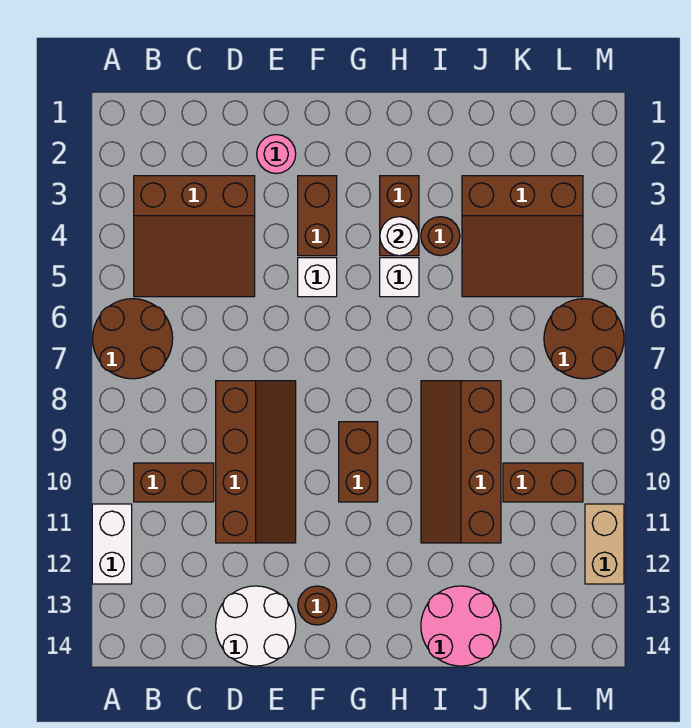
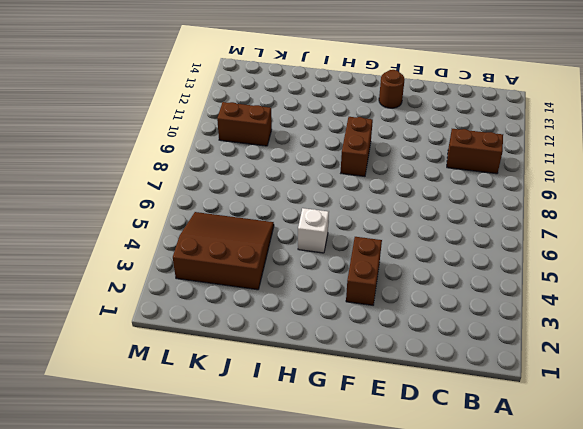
none -> brown 2x2 round brick [93,299,173,379]
none -> white 1x2 brick [92,504,132,584]
none -> brown 3x3 slope [134,176,255,297]

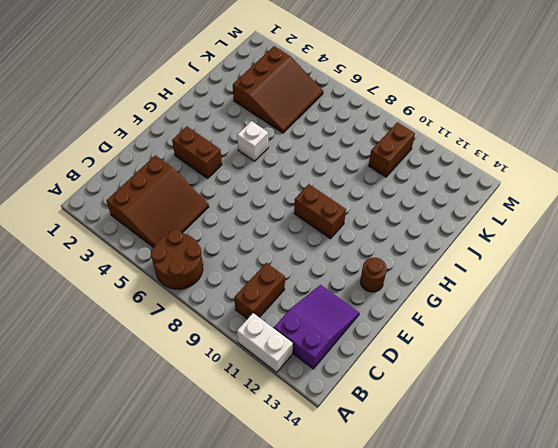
purple 2x3 slope [274,285,359,369] -> white 2x2 round brick [216,586,296,666]
none -> brown 2x4 slope [216,381,296,543]
none -> pink 1x1 round brick [257,135,296,174]
none -> white 1x1 brick [298,258,337,297]

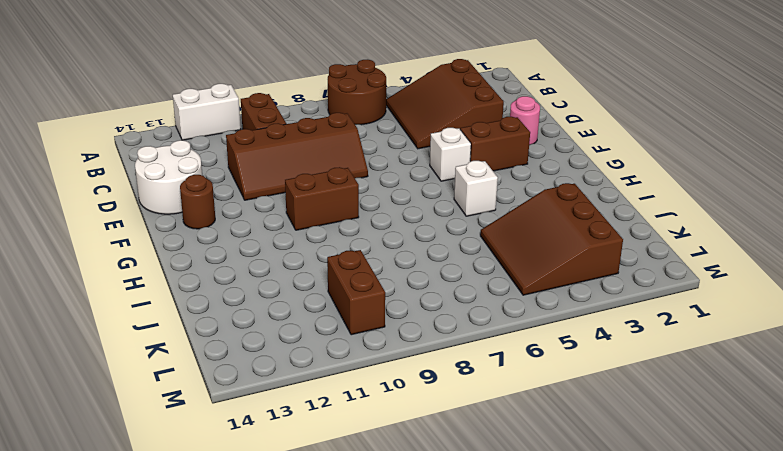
none -> brown 1x2 brick [380,176,419,256]
none -> brown 1x1 round brick [421,217,460,256]
none -> brown 2x4 slope [421,381,501,543]

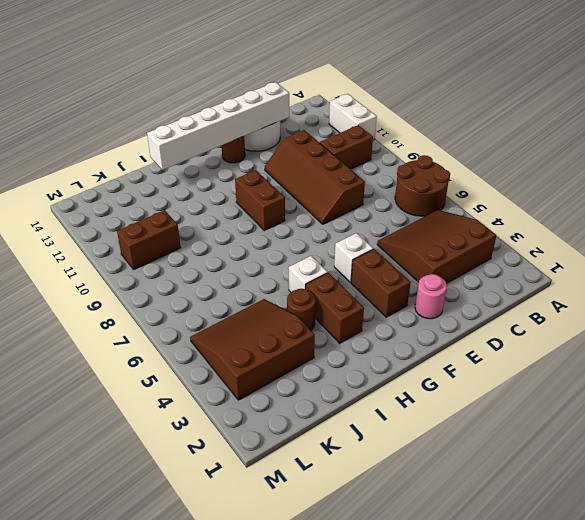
white 1x6 brick [147,82,289,170] -> none
none -> brown 2x4 slope [421,381,501,543]
none -> pink 2x2 round brick [421,586,501,666]
none -> brown 2x2 round brick [544,299,624,379]

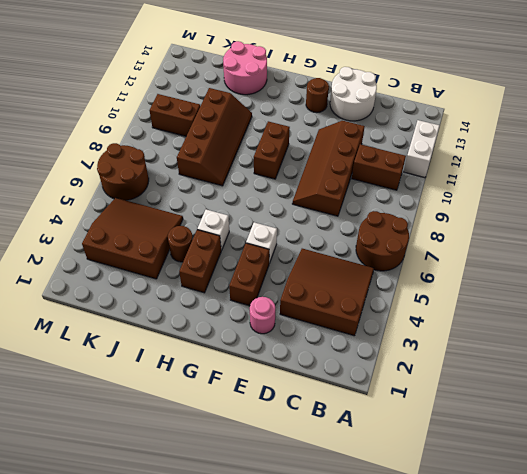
none -> tan 1x2 brick [585,504,624,584]
none -> white 1x1 round brick [380,217,419,256]

